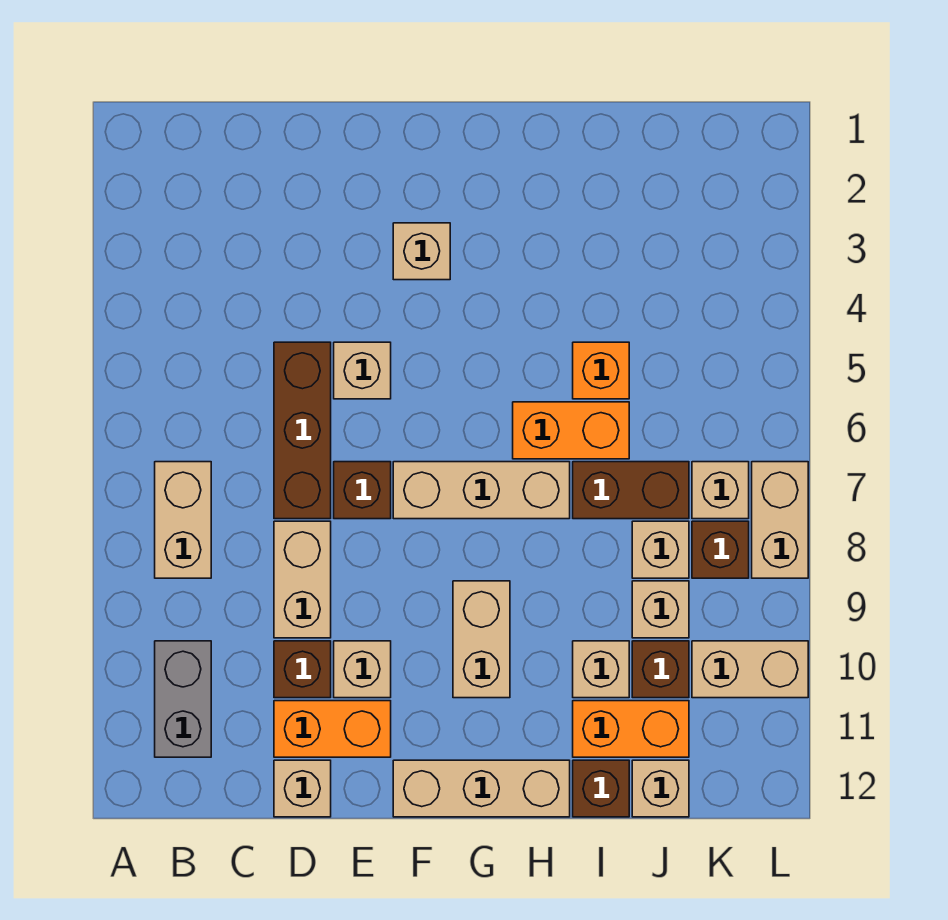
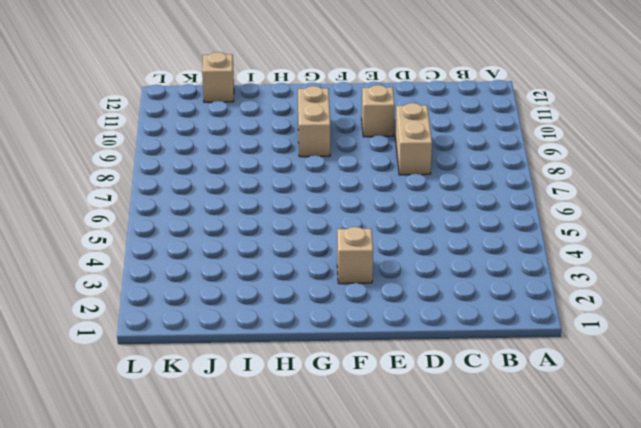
none -> tan 1x2 brick [155,462,211,578]
none -> grey 1x2 brick [155,641,211,757]
none -> brown 1x3 brick [274,342,331,519]

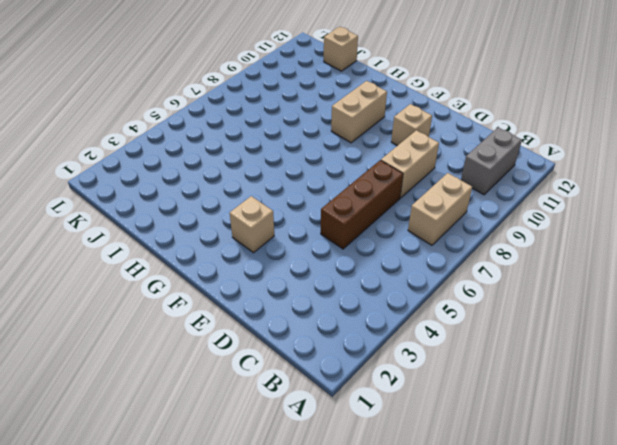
none -> brown 1x1 brick [274,641,331,698]
none -> orange 1x2 brick [274,701,391,757]
none -> tan 1x1 brick [274,760,331,817]

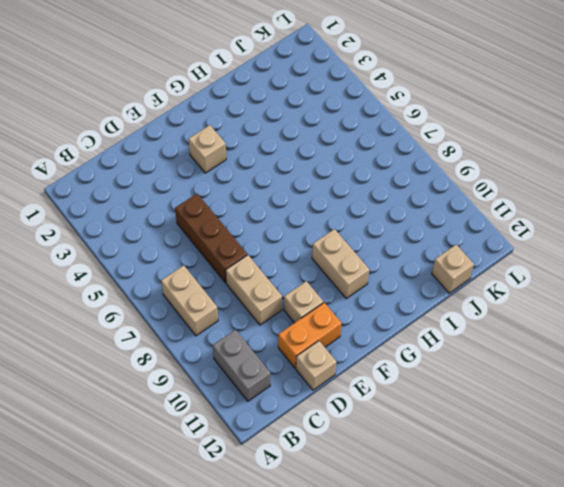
none -> brown 1x1 brick [274,641,331,698]
none -> tan 1x1 brick [334,342,391,399]
none -> brown 1x1 brick [334,462,391,519]

